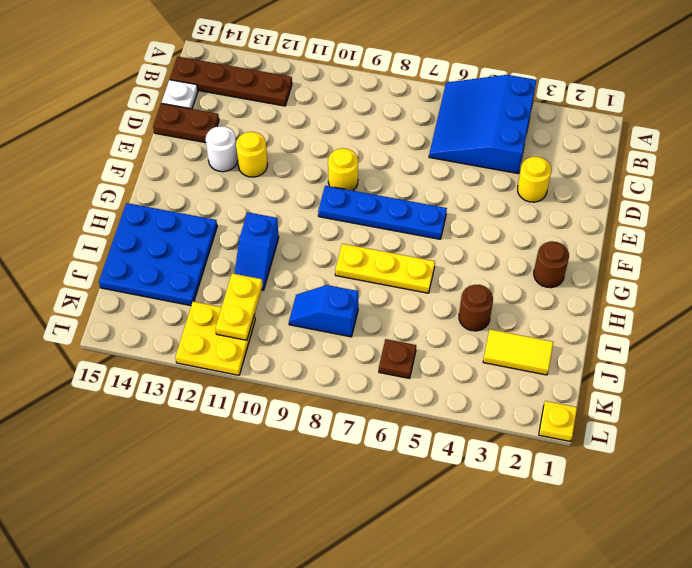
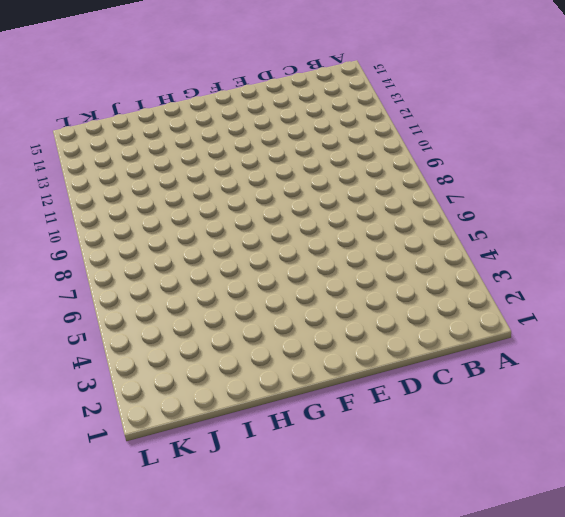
none -> blue 3x3 slope [429,75,537,174]
none -> brown 1x4 plate [170,57,292,106]
none -> white 1x1 plate [162,80,198,109]

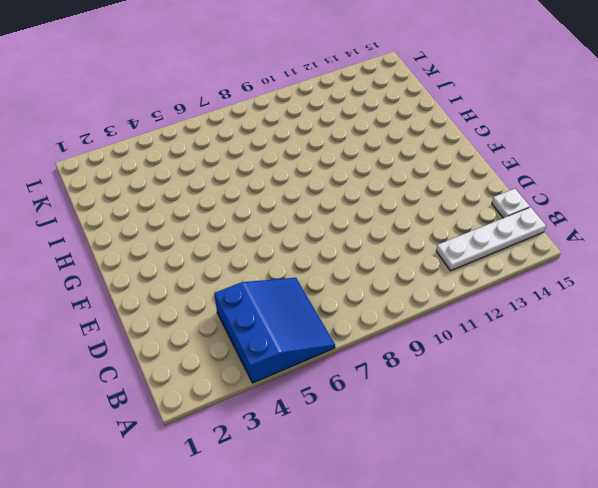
white 1x4 plate [436,207,546,271] -> brown 1x4 plate [170,57,292,106]
none -> yellow 1x1 round brick [518,157,551,202]
none -> brown 1x2 plate [153,103,219,143]
none -> yellow 1x1 round brick [328,148,358,191]

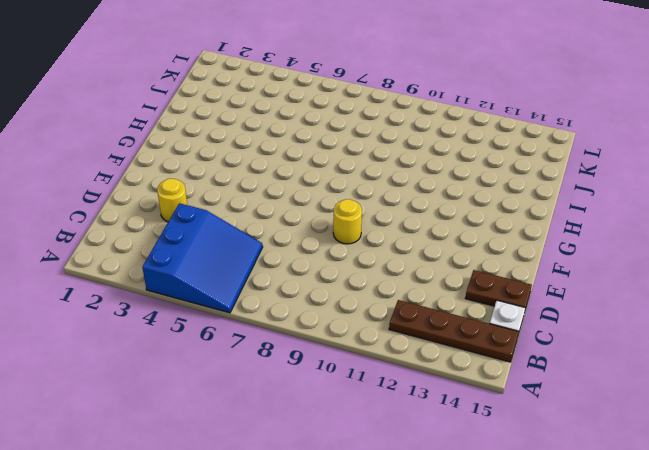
none -> yellow 1x1 round brick [236,132,268,177]
none -> white 1x1 round brick [206,126,238,172]
none -> blue 1x4 plate [318,186,447,239]

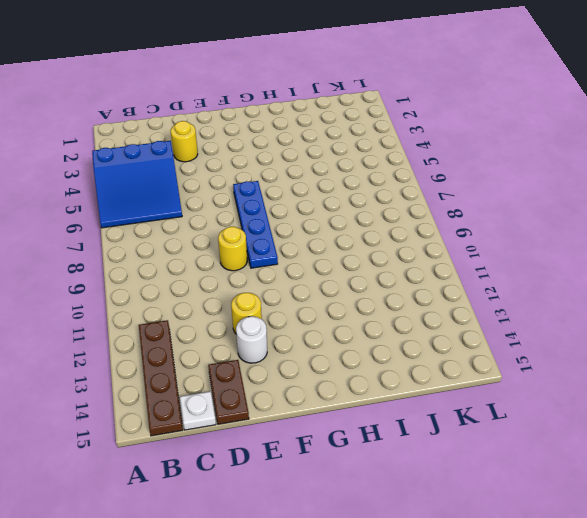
none -> brown 1x1 round brick [534,241,569,288]
none -> yellow 1x3 plate [335,244,435,293]
none -> blue 1x2 slope [234,212,279,290]

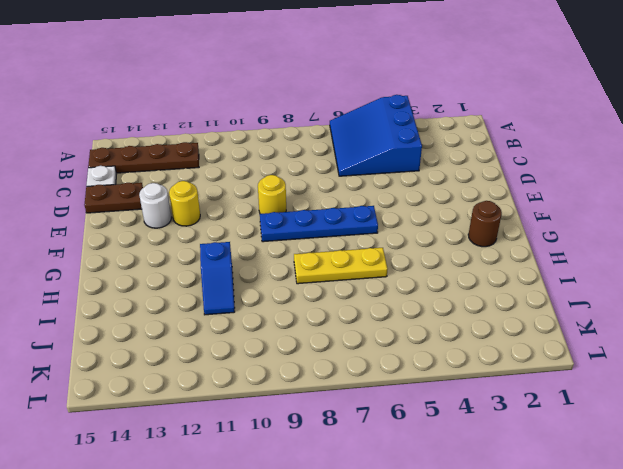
none -> yellow 1x1 round brick [518,157,551,202]
none -> blue 3x3 plate [99,203,217,306]
none -> brown 1x1 round brick [459,285,493,331]

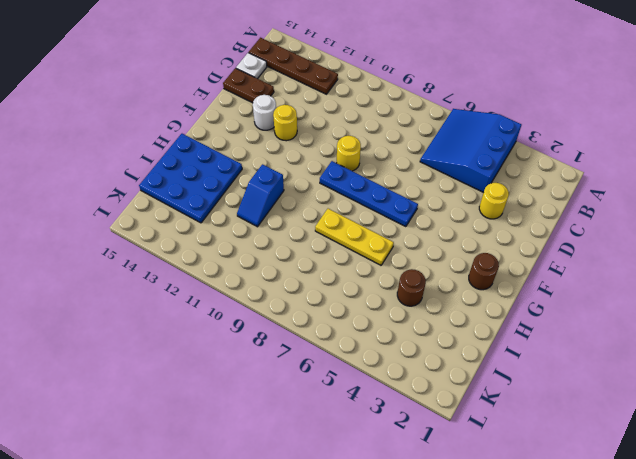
none -> yellow 1x2 tile [483,330,553,375]
none -> blue 1x2 slope [289,285,358,337]
none -> brown 1x1 plate [379,339,416,378]

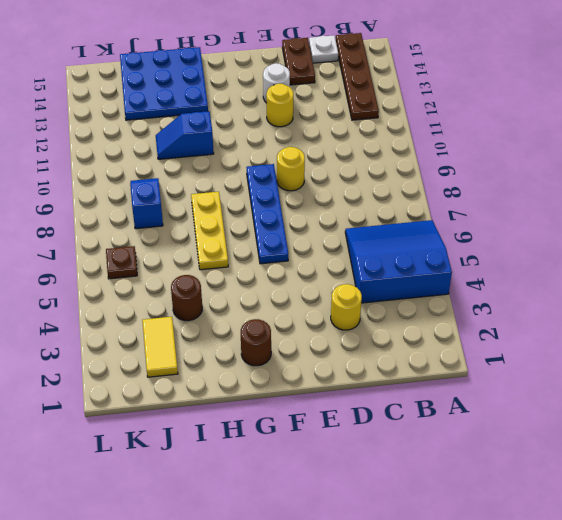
none -> yellow 2x2 plate [175,302,255,375]
none -> yellow 1x1 plate [539,401,577,442]
none -> yellow 1x2 plate [215,273,263,340]

